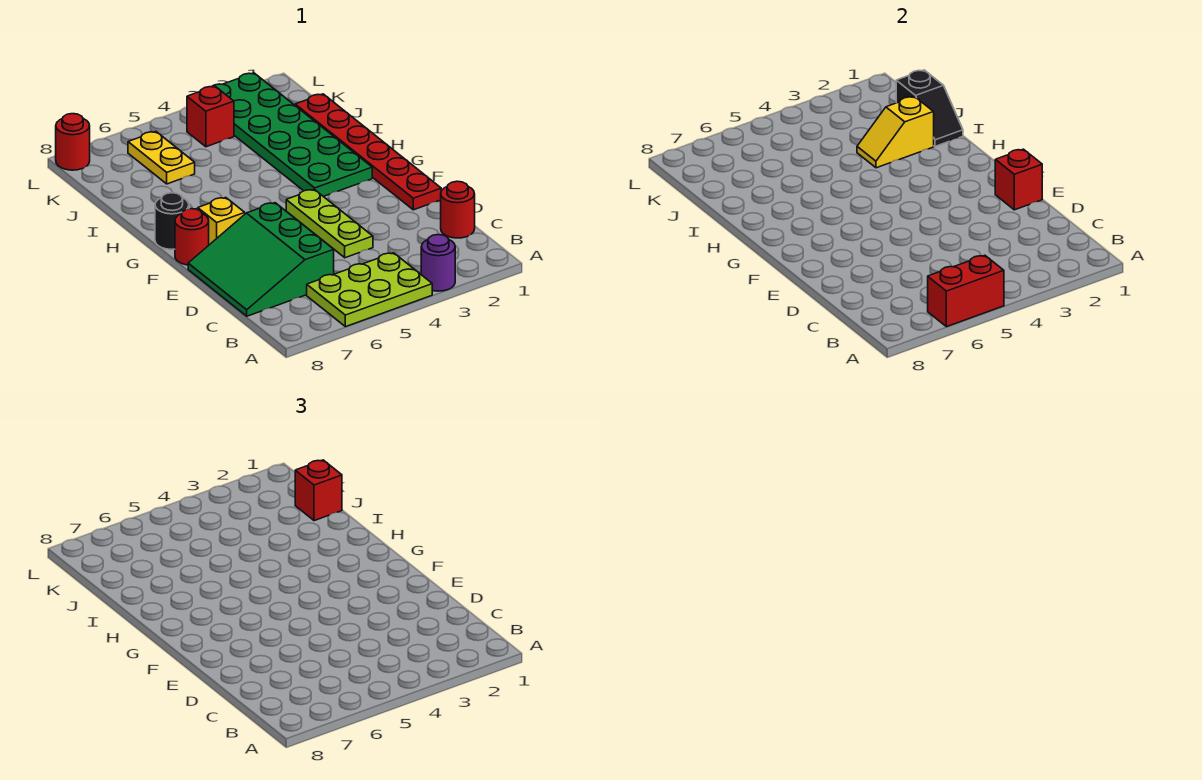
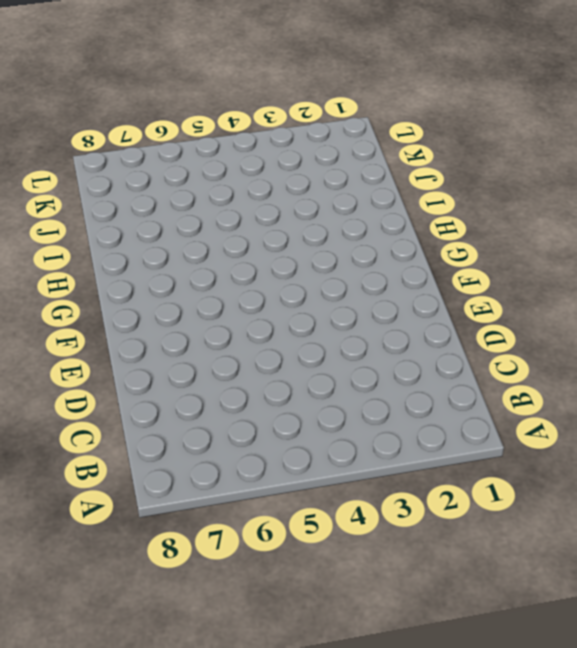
none -> purple 1x1 round brick [421,234,455,291]
none -> lime 2x3 plate [307,253,432,327]
none -> red 1x1 round brick [441,181,475,238]

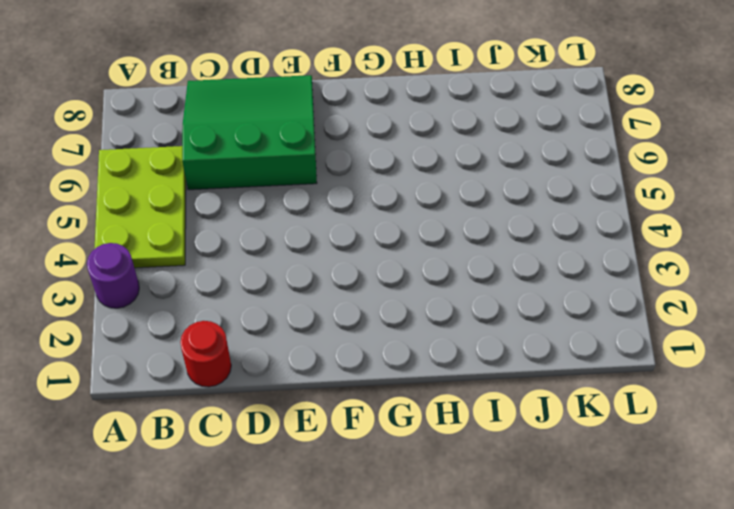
none -> lime 1x3 plate [286,189,373,258]
none -> red 1x6 plate [295,94,441,210]
none -> yellow 1x1 brick [198,198,245,245]

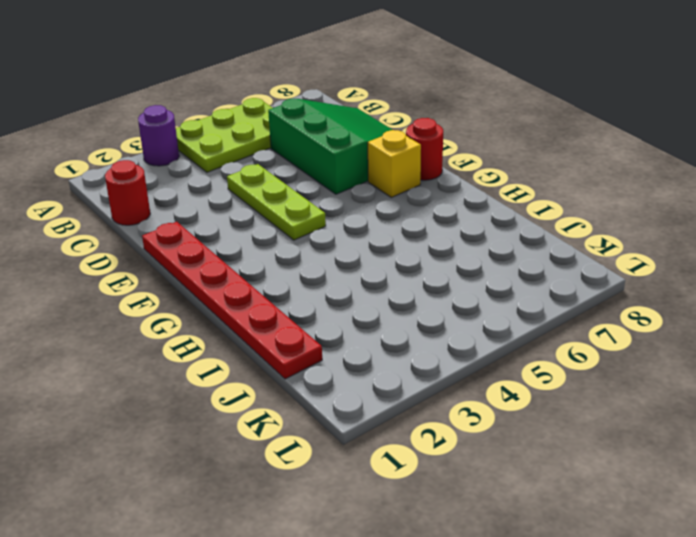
none -> green 2x6 plate [212,73,372,196]
none -> black 1x1 round brick [155,193,189,249]
none -> yellow 1x2 plate [128,132,195,184]

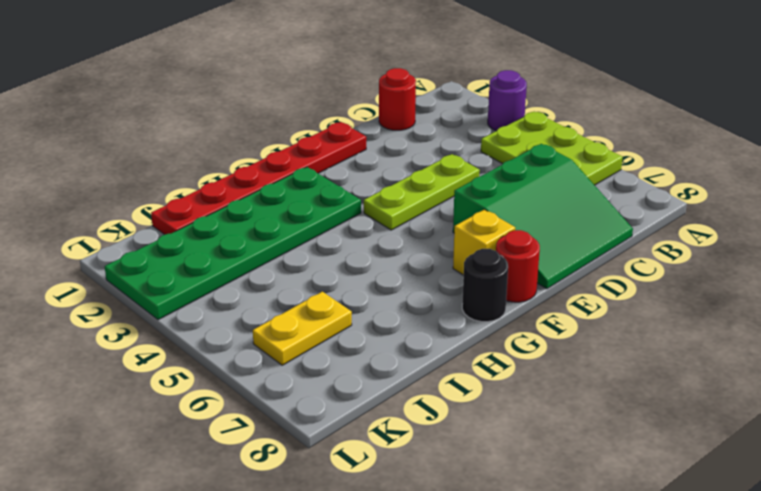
none -> red 1x1 brick [187,86,234,147]
none -> red 1x1 round brick [56,114,90,170]
none -> red 1x2 brick [928,255,1004,327]

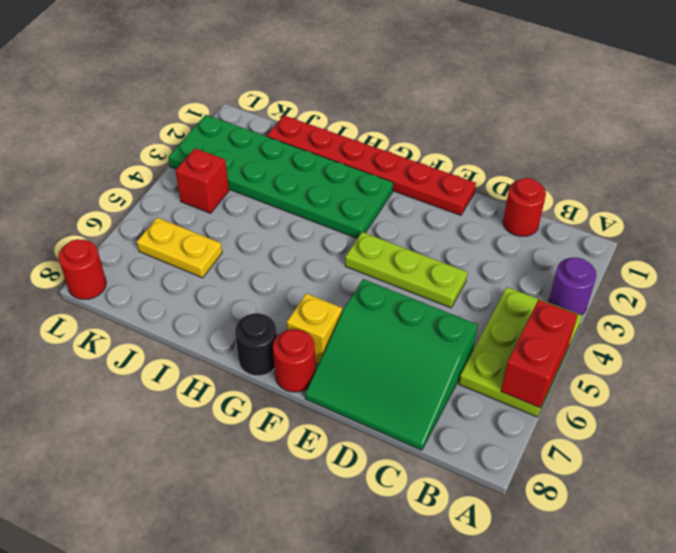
none -> red 1x1 brick [995,149,1042,210]
none -> black 1x2 slope [896,70,963,146]
none -> yellow 1x2 slope [857,97,934,168]

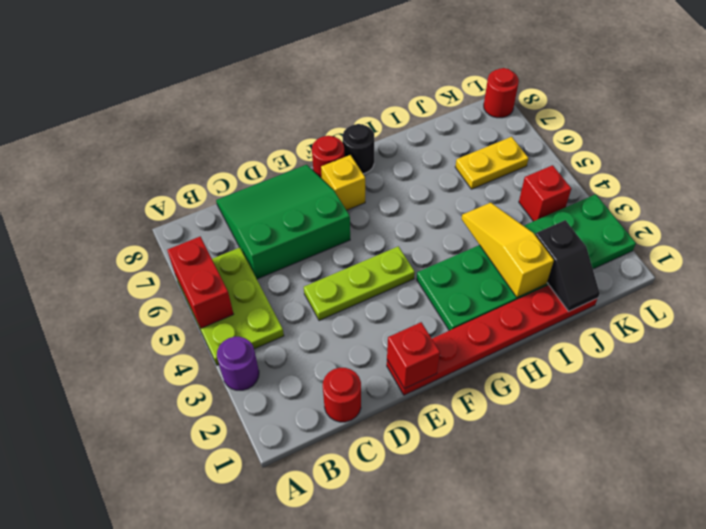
yellow 1x3 slope [462,203,554,297] -> yellow 1x2 slope [857,97,934,168]
black 1x2 slope [535,220,600,312] -> black 1x2 slope turned to [896,70,963,146]
none -> red 1x1 brick [295,460,342,521]

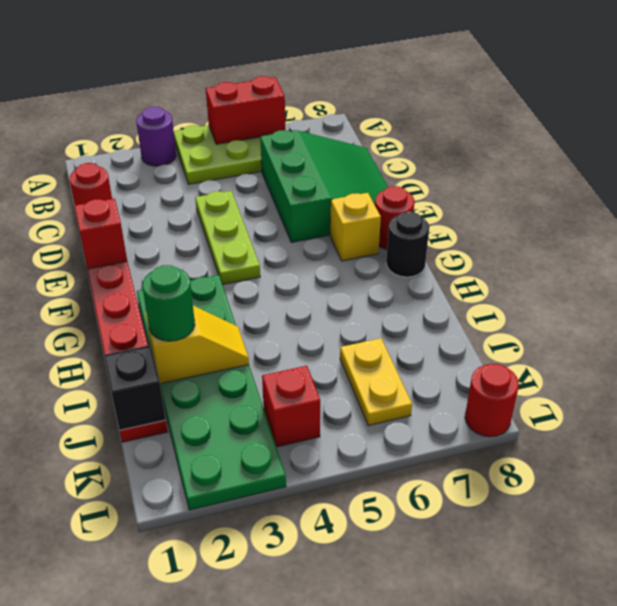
green 1x1 round brick [143,265,195,341] -> none
none -> red 1x1 brick [295,460,342,521]

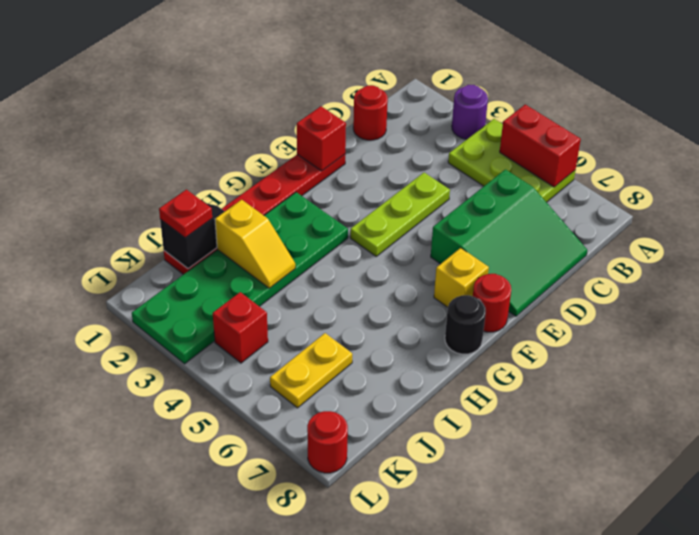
red 1x1 plate [159,189,212,238] -> red 1x1 brick [295,460,342,521]

